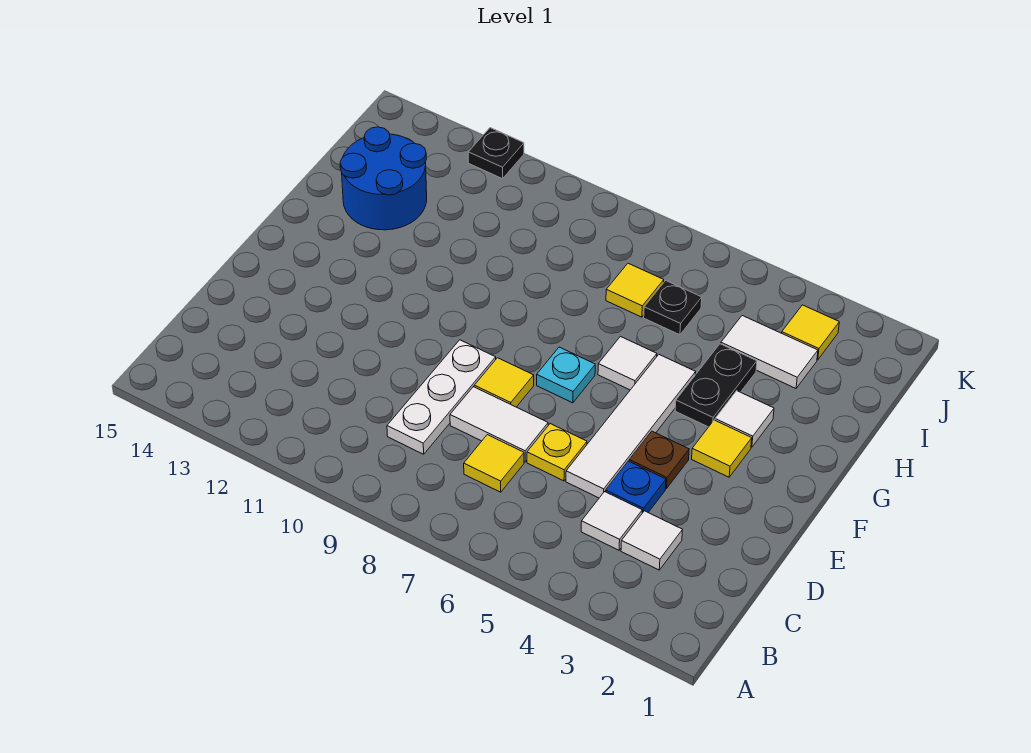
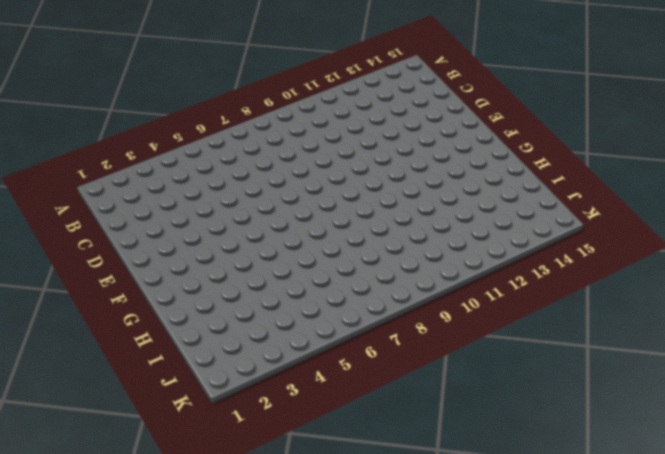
none -> white 1x1 tile [621,511,682,570]
none -> white 1x1 tile [581,492,642,550]
none -> yellow 1x1 tile [464,435,524,492]

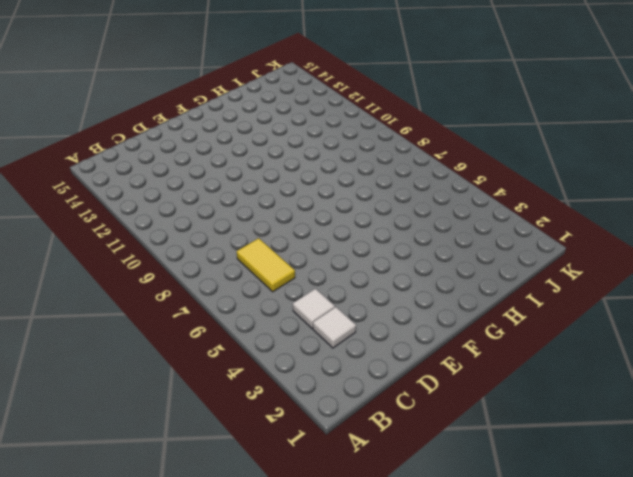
yellow 1x2 tile [237,238,295,292] -> yellow 1x1 tile [464,435,524,492]
none -> white 1x3 plate [387,340,496,454]
none -> blue 1x1 plate [606,461,666,513]
none -> white 1x4 tile [566,355,696,498]

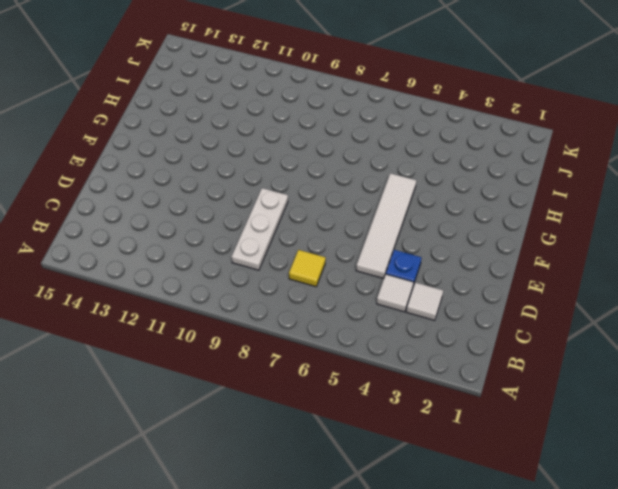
none -> yellow 1x1 plate [527,424,587,481]
none -> white 1x2 tile [450,387,548,462]
none -> brown 1x1 plate [629,431,689,489]

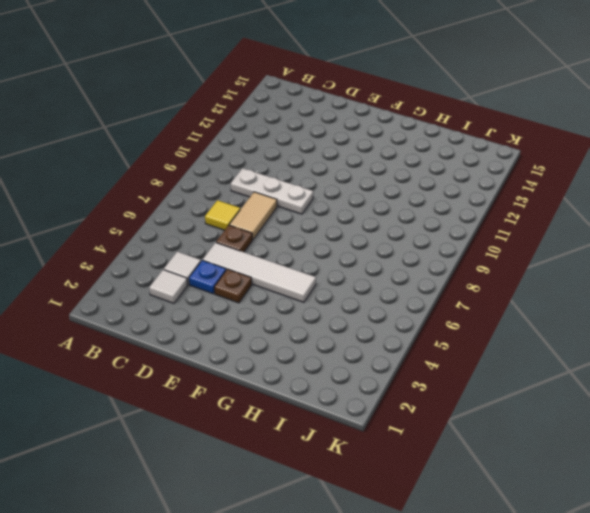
brown 1x1 plate [216,225,252,252] -> yellow 1x1 plate [527,424,587,481]
tan 1x2 tile [229,192,277,240] -> white 1x2 tile [450,387,548,462]
none -> yellow 1x1 tile [474,358,534,407]
none -> yellow 1x1 tile [692,420,752,477]
none -> cyan 1x1 plate [537,347,595,403]

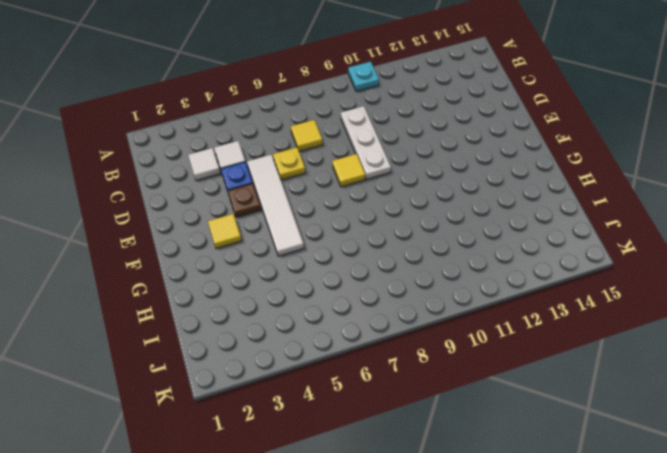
cyan 1x1 plate [348,62,379,92] -> cyan 1x1 plate moved to [537,347,595,403]
none -> white 1x2 tile [450,387,548,462]
none -> white 1x1 tile [715,391,774,447]
none -> black 1x2 plate [675,344,757,427]

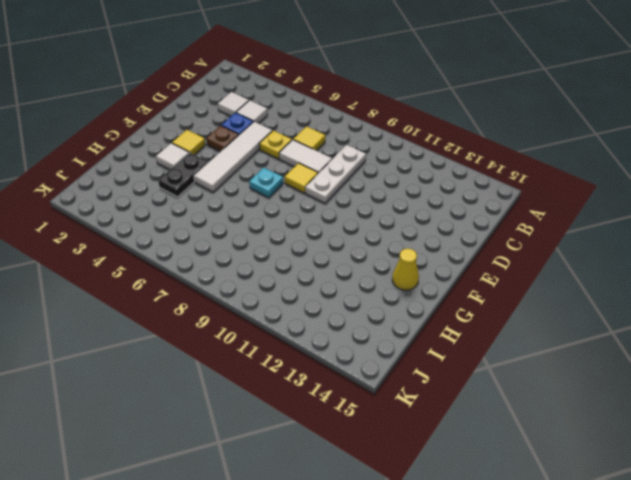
yellow 1x1 cone [392,249,419,290] -> none
none -> white 1x1 tile [598,337,657,390]
none -> blue 2x2 round brick [340,127,427,230]
none -> white 1x2 tile [721,316,818,388]

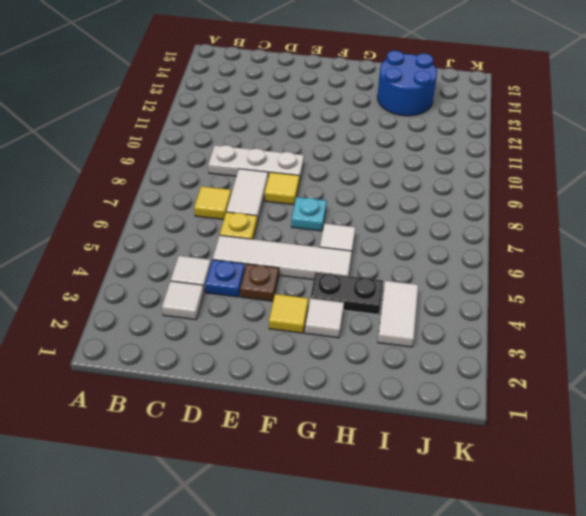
none -> black 1x1 plate [644,281,702,335]
none -> yellow 1x1 tile [606,263,664,317]
none -> yellow 1x1 tile [782,305,839,360]

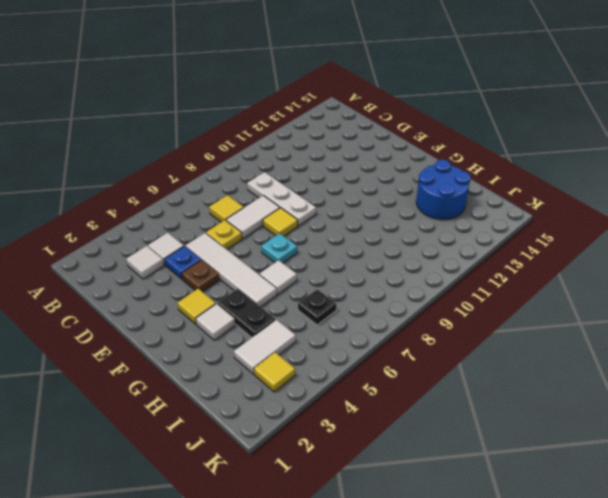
none -> yellow 1x1 tile [606,263,664,317]
none -> black 1x1 plate [468,128,524,179]

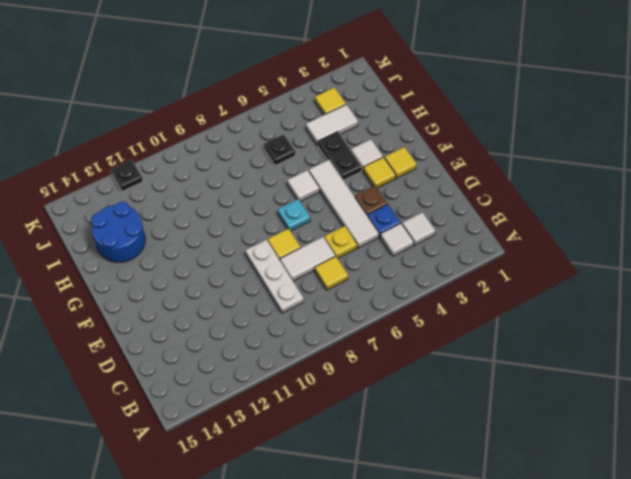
yellow 1x1 tile [385,147,417,178] -> yellow 1x1 tile moved to [606,263,664,317]

